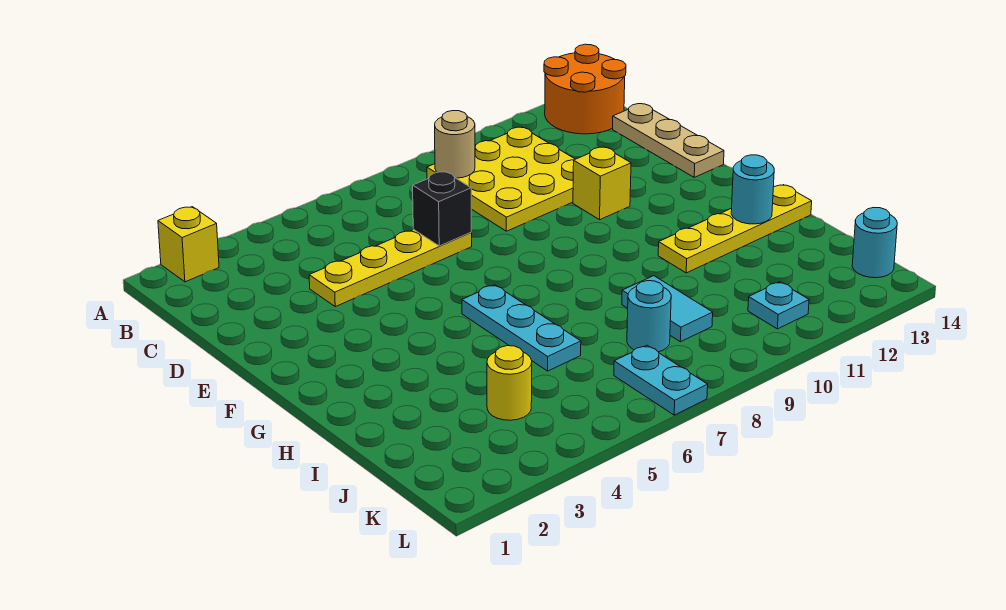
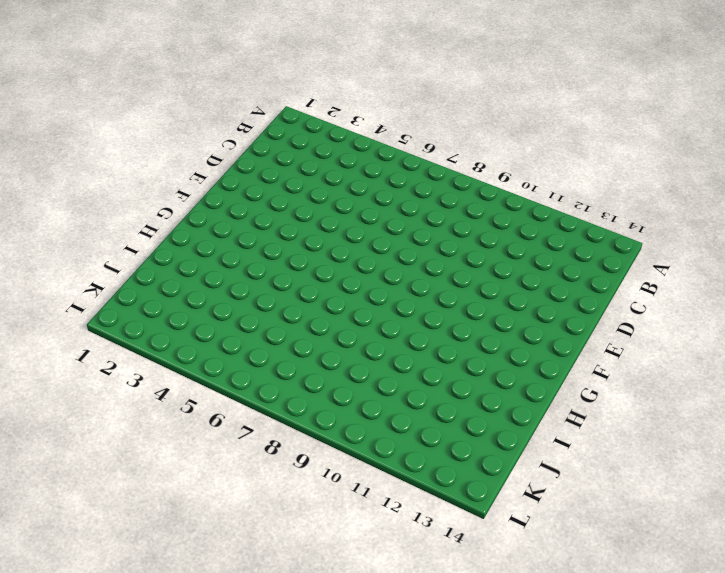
none -> yellow 1x1 brick [158,207,219,282]
none -> orange 2x2 round brick [544,44,626,134]
none -> yellow 3x3 plate [427,127,575,231]

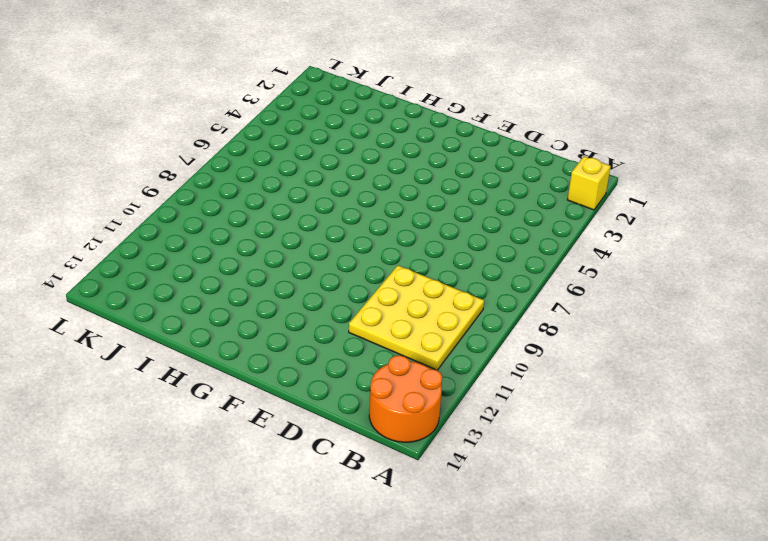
none -> tan 1x3 plate [613,104,724,177]
none -> yellow 1x4 plate [309,230,472,307]
none -> yellow 1x1 brick [573,147,631,220]

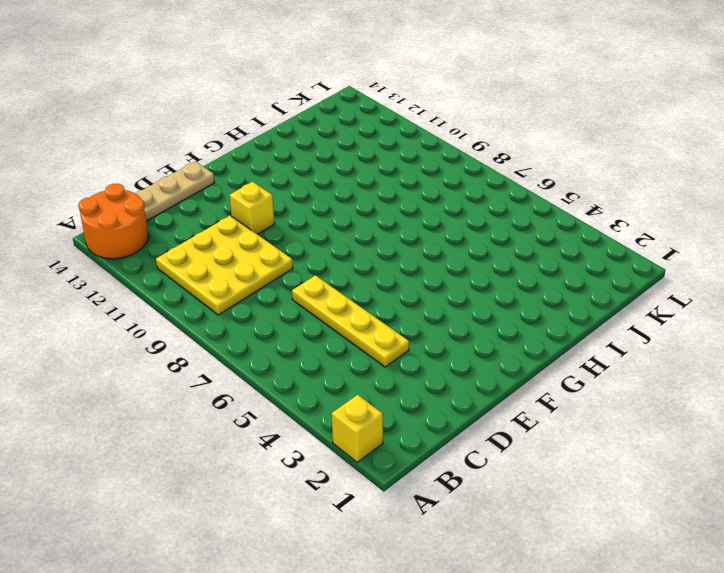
none -> cyan 1x3 plate [462,285,581,371]
none -> yellow 1x4 plate [658,185,812,273]
none -> cyan 1x2 tile [622,276,713,342]

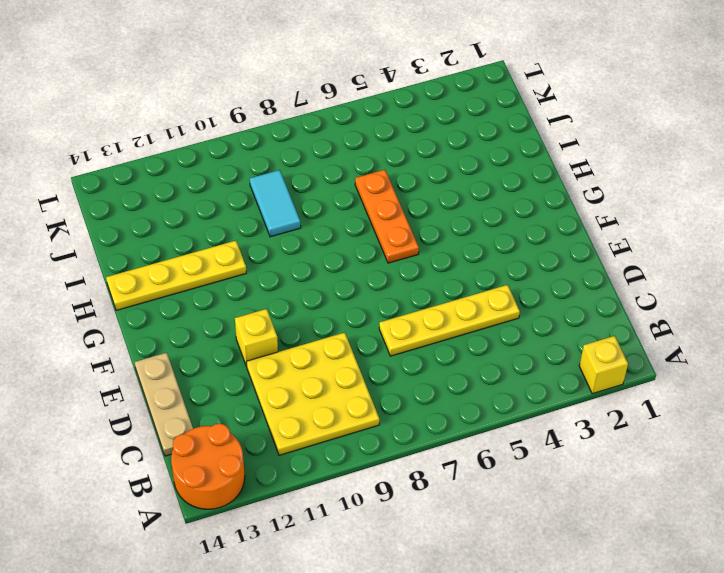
orange 1x3 plate [355,170,419,263] -> cyan 1x3 plate [462,285,581,371]
none -> yellow 1x1 round brick [487,346,532,420]
none -> cyan 1x1 round brick [627,281,671,352]
none -> cyan 1x2 plate [614,345,708,415]

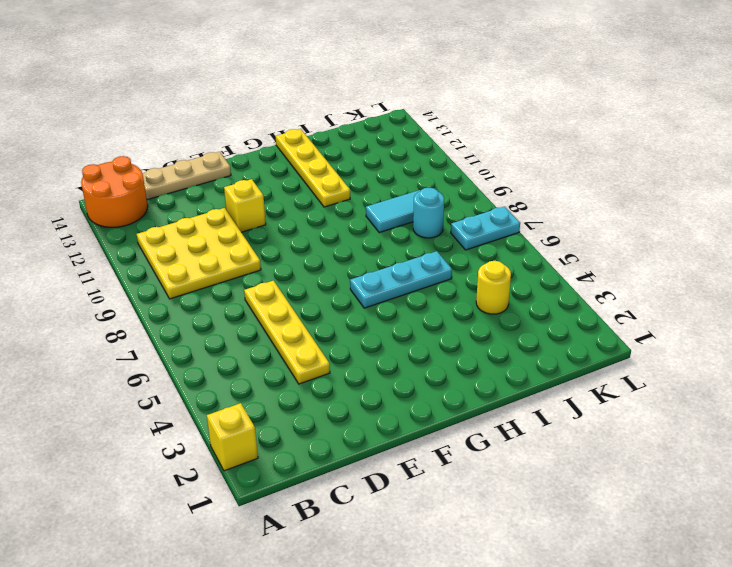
none -> cyan 1x1 plate [748,282,809,329]
none -> cyan 1x1 round brick [852,207,897,278]
none -> tan 1x1 round brick [435,111,475,178]

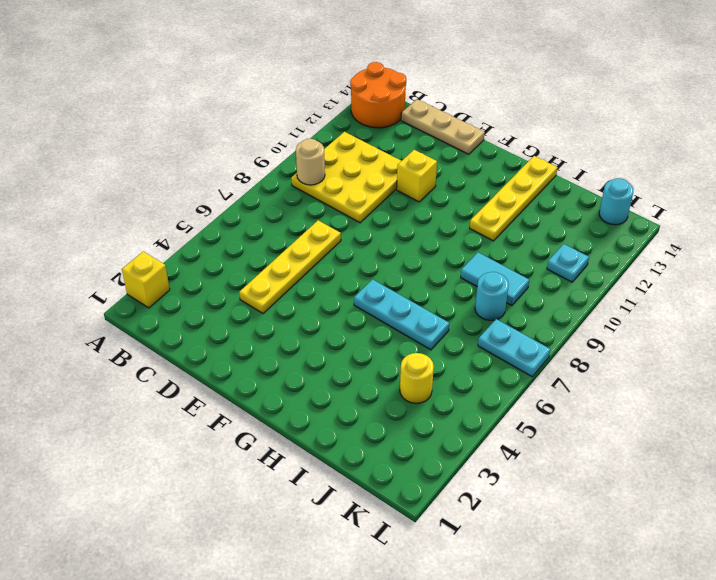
none -> black 1x1 brick [413,172,471,246]
none -> cyan 1x1 round brick [731,155,774,224]

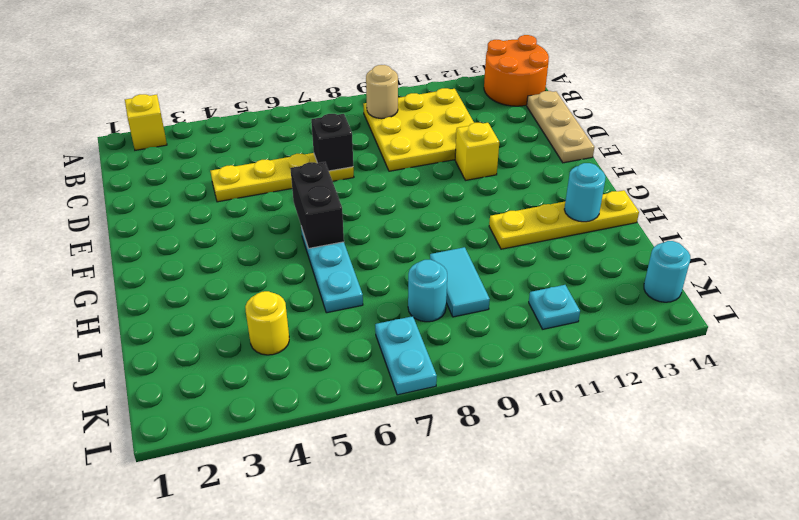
black 1x2 brick [290,162,344,249] -> none

